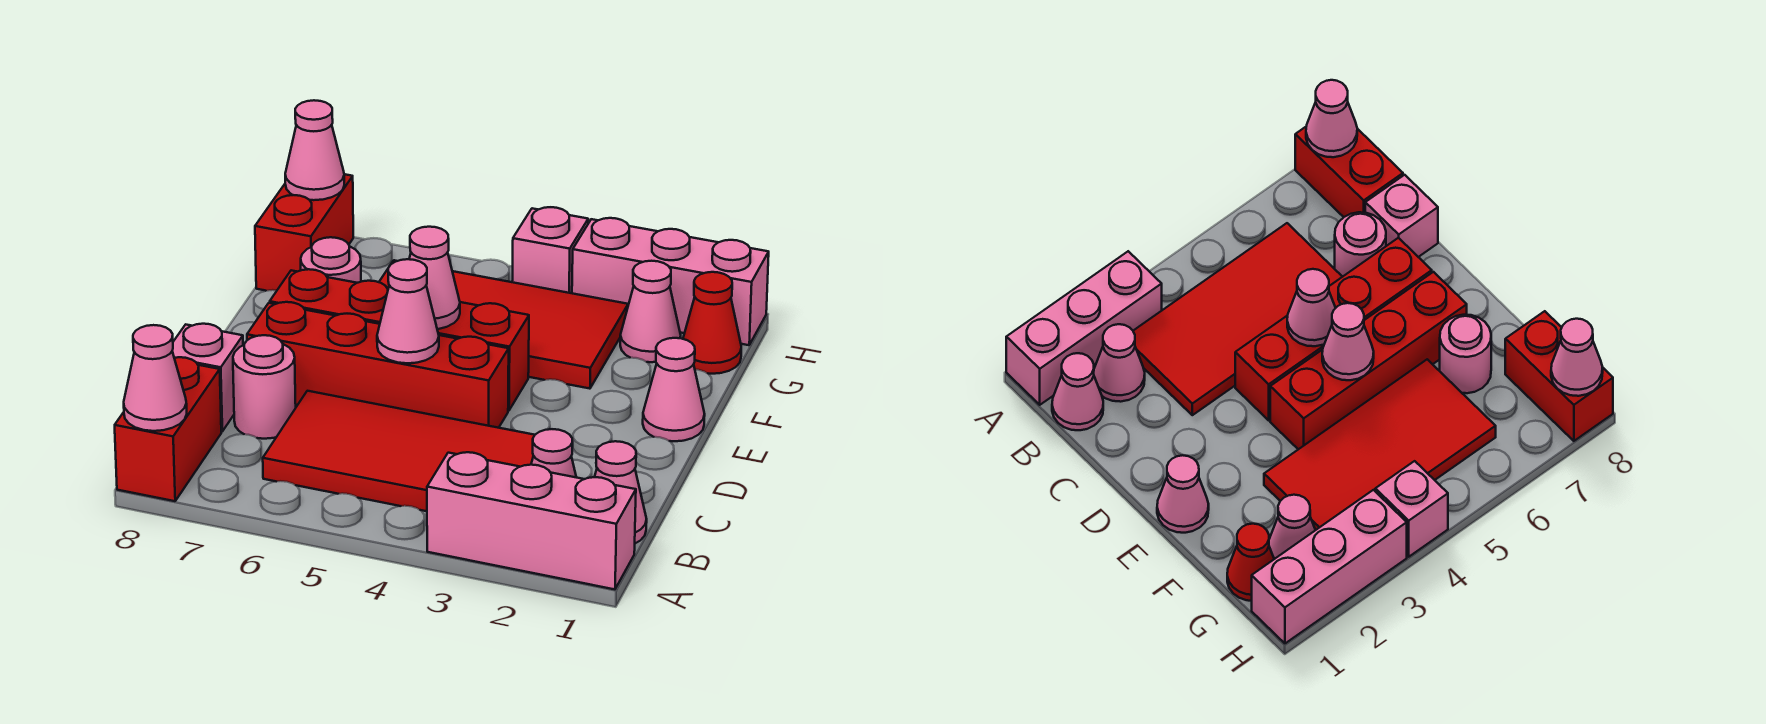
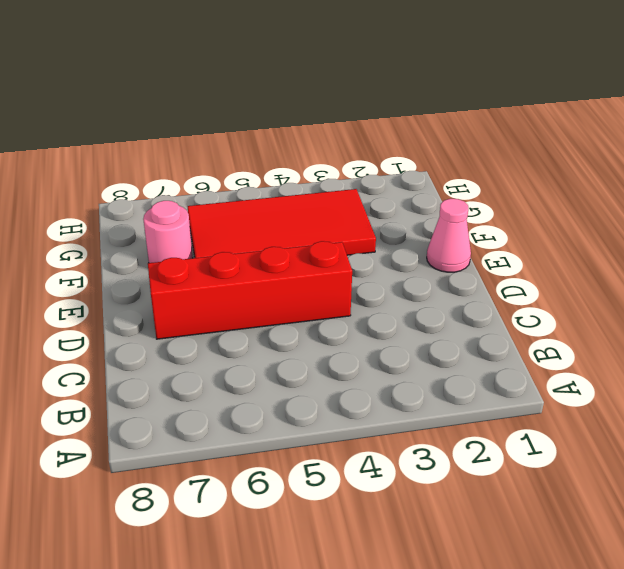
none -> pink 1x3 brick [427,452,636,589]
none -> red 1x2 brick [115,357,221,501]
none -> pink 1x1 cone [595,441,647,543]

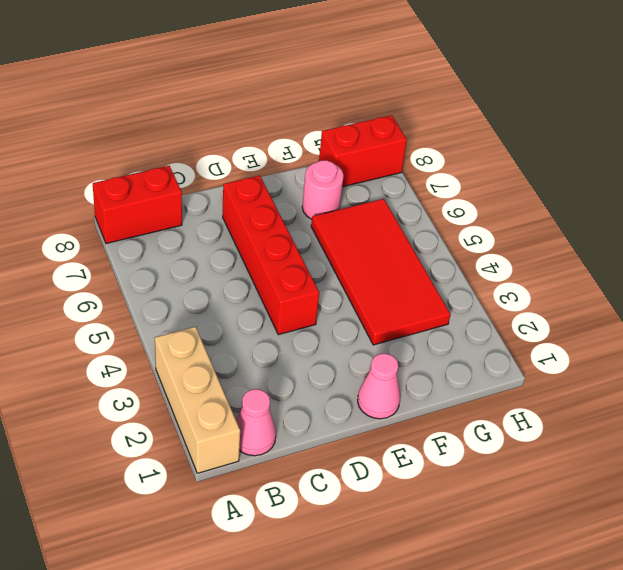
tan 1x3 brick [155,327,240,473] -> pink 1x3 brick [427,452,636,589]
none -> pink 1x1 cone [531,429,576,477]
none -> red 2x4 tile [263,391,535,511]
none -> pink 1x1 round brick [233,335,296,439]

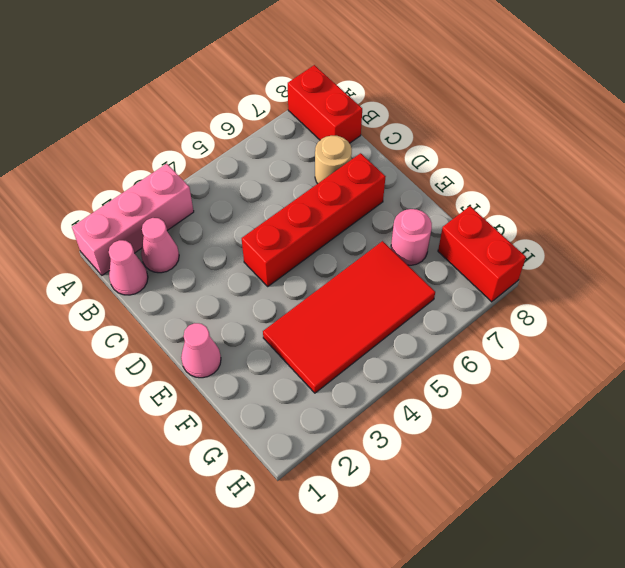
tan 1x1 round brick [315,136,352,184] -> pink 1x1 round brick [233,335,296,439]
none -> red 2x4 tile [263,391,535,511]
none -> pink 1x1 brick [172,324,243,431]
none -> red 1x4 brick [270,269,529,411]

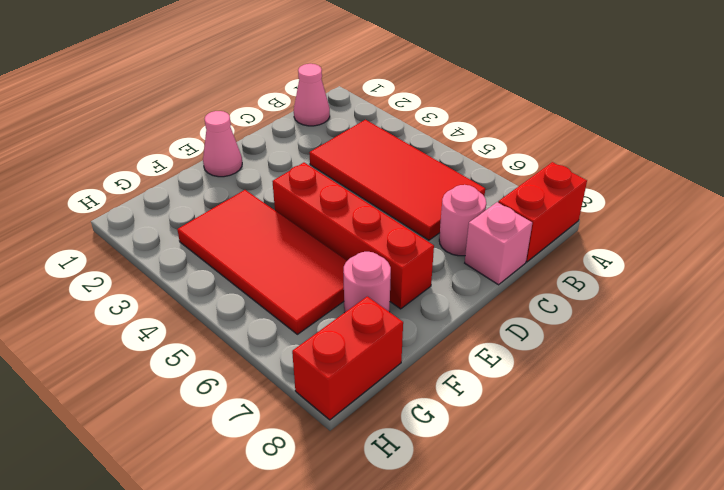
none -> pink 1x3 brick [427,452,636,589]
none -> pink 1x1 cone [531,429,576,477]
none -> red 1x4 brick [247,302,509,428]

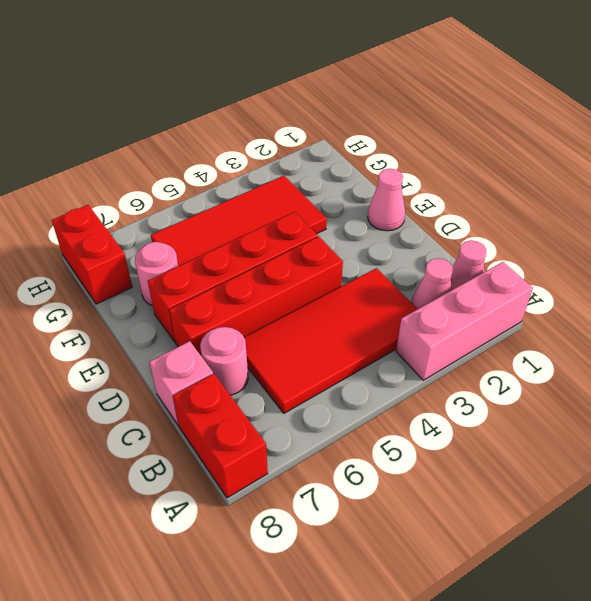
none -> red 1x1 cone [683,272,741,374]
none -> pink 1x1 cone [620,261,681,362]
none -> pink 1x3 brick [572,218,769,345]

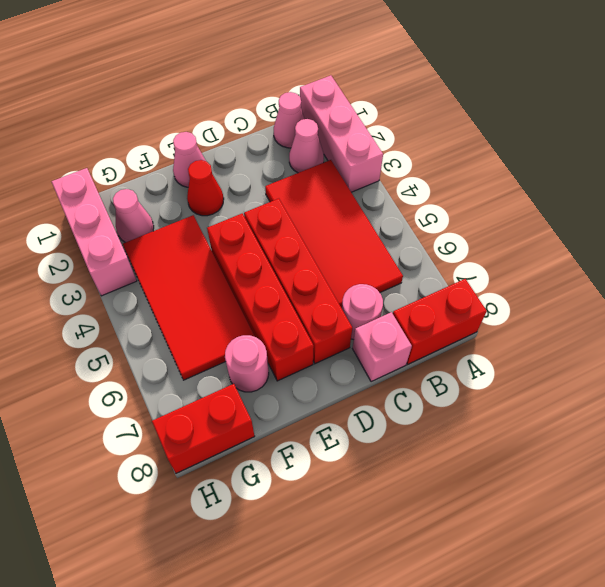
red 1x1 cone [187,160,224,216] -> red 1x1 cone moved to [683,272,741,374]
none -> pink 1x1 brick [512,207,588,293]
none -> pink 1x1 cone [124,325,187,431]
none -> pink 1x1 cone [377,259,439,363]

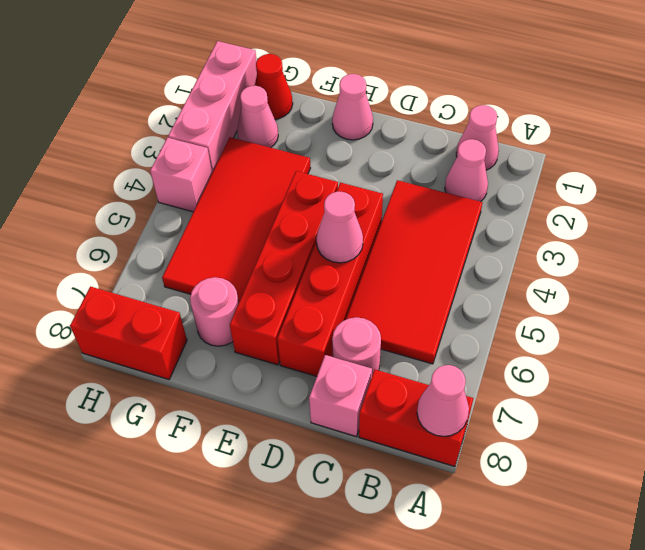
none -> pink 1x3 brick [427,452,636,589]
none -> pink 1x1 cone [409,227,460,329]
none -> pink 1x1 cone [285,100,344,200]

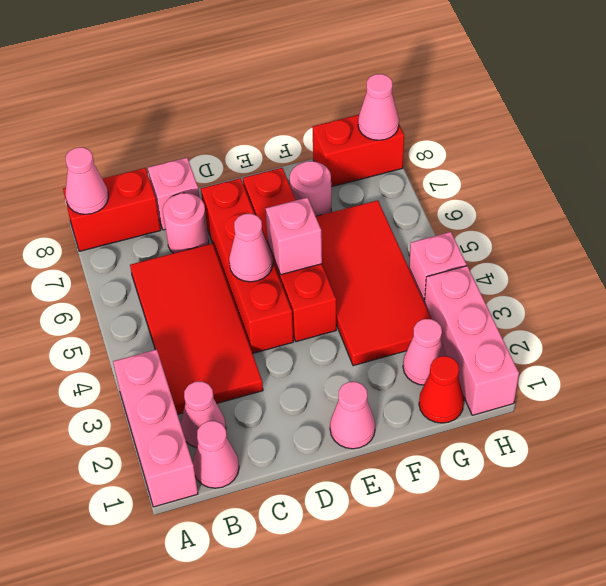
pink 1x1 brick [266,197,322,275] -> pink 1x1 cone [409,227,460,329]

